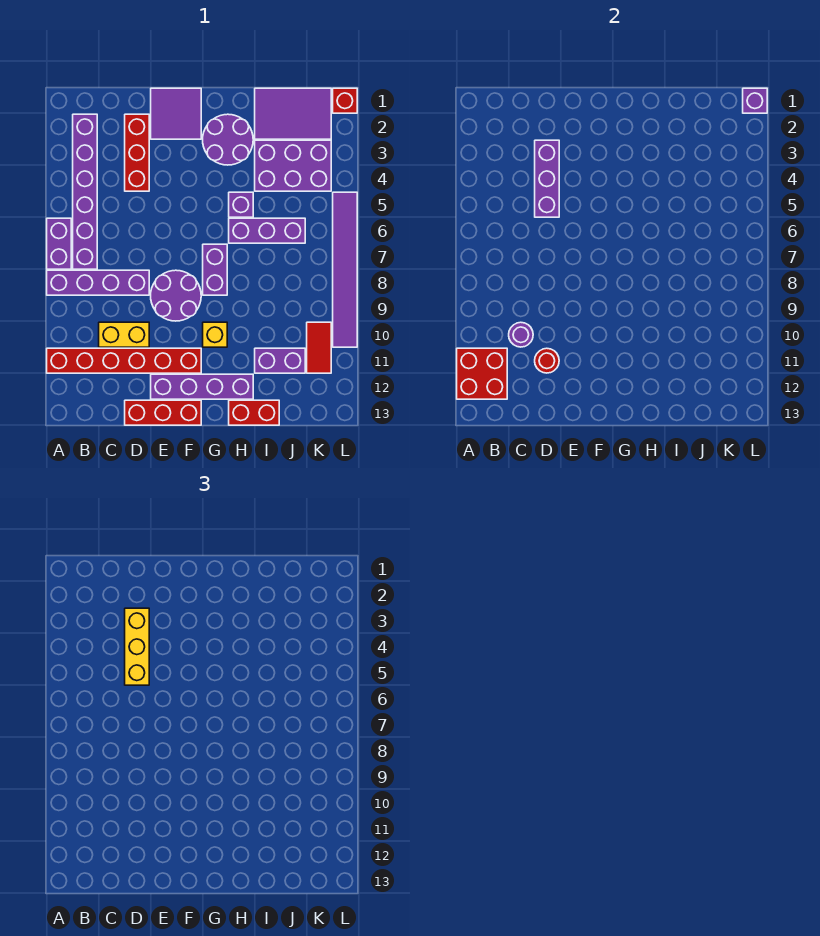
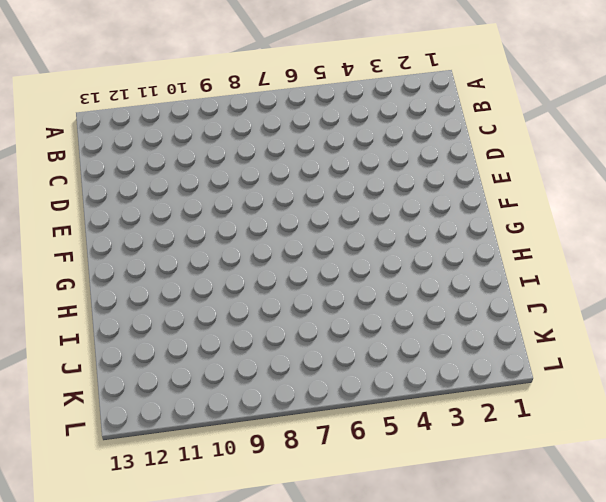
none -> purple 1x2 brick [47,218,71,269]
none -> purple 1x4 brick [47,270,149,295]
none -> red 1x6 brick [47,348,201,373]

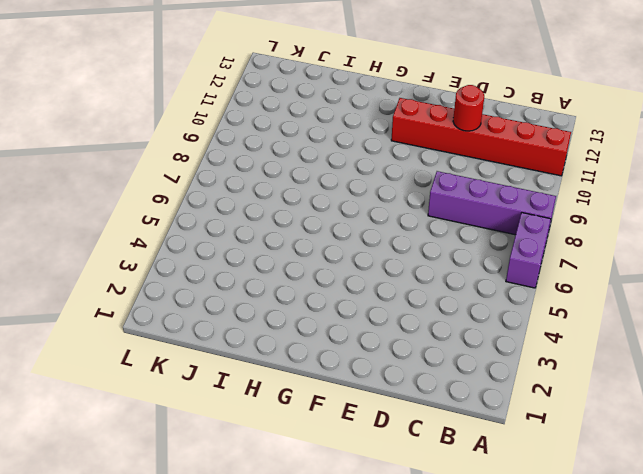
none -> purple 1x6 brick [73,114,97,269]
none -> yellow 1x2 brick [99,322,149,347]
none -> red 1x3 brick [125,114,149,191]

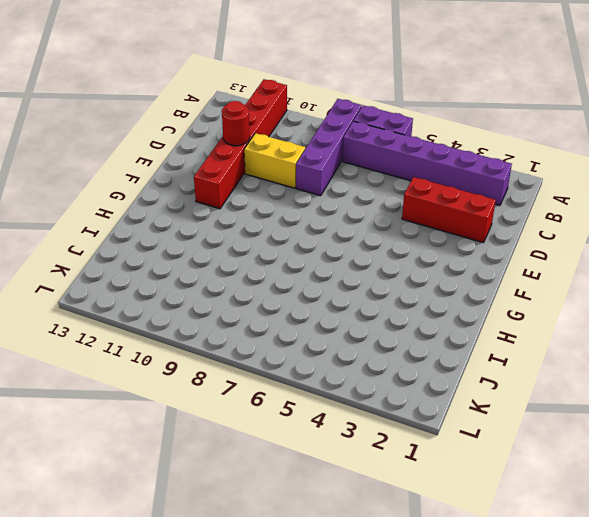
yellow 1x2 brick [244,133,305,188] -> yellow 1x2 brick turned to [99,322,149,347]
none -> red 1x3 brick [125,400,201,425]
none -> purple 2x2 tile [151,88,201,139]
none -> purple 2x2 round brick [151,270,201,321]

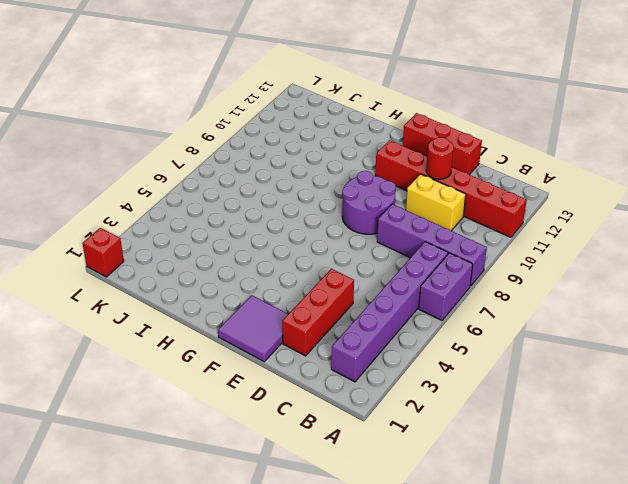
none -> purple 1x4 brick [151,374,253,399]
none -> purple 2x2 round brick [203,114,253,165]
none -> purple 1x2 brick [203,244,227,295]

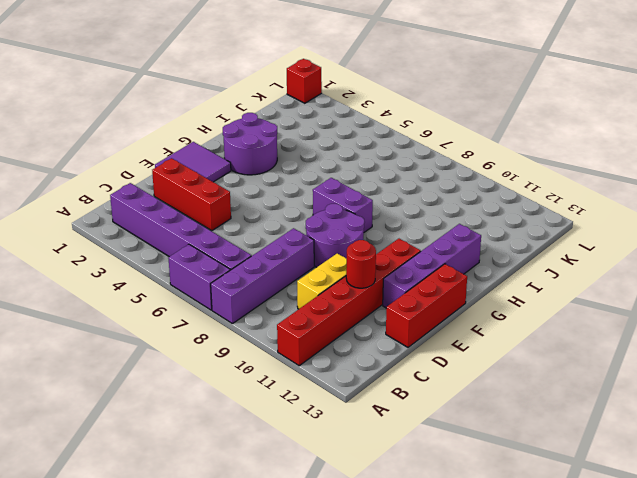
none -> yellow 1x1 brick [203,322,227,347]
none -> purple 1x1 brick [229,192,253,217]
none -> purple 1x3 brick [229,218,305,243]

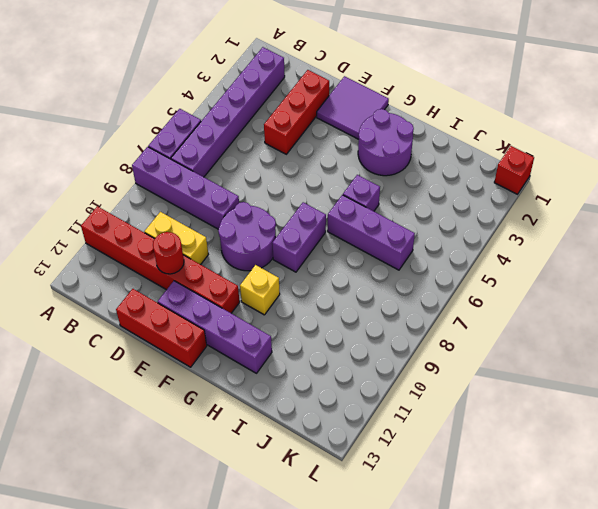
none -> red 1x2 brick [229,400,279,425]
none -> purple 2x3 tile [255,88,331,139]
none -> purple 2x3 brick [255,140,331,191]

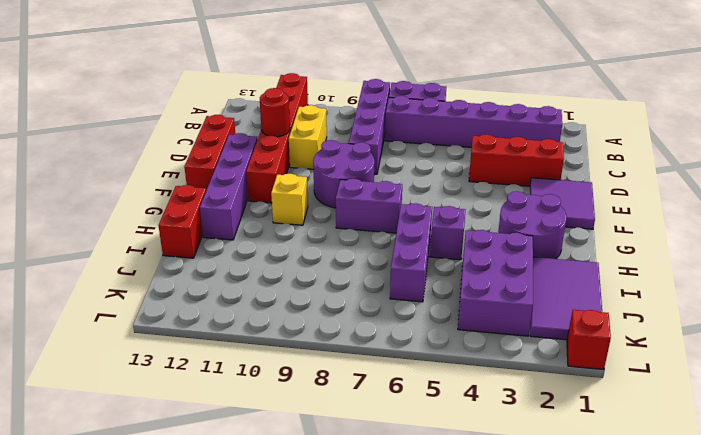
none -> purple 1x2 brick [255,348,305,373]
none -> red 1x2 tile [307,322,331,373]
none -> purple 1x6 tile [333,192,357,347]

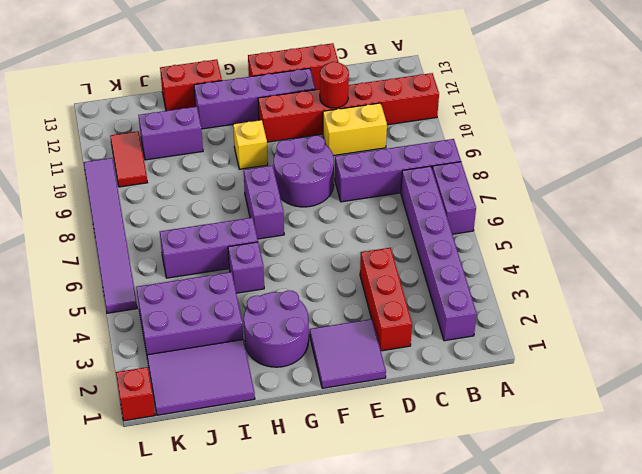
none -> red 2x2 brick [457,348,507,399]
none -> purple 1x1 round brick [509,322,533,347]
none -> purple 1x3 brick [535,140,559,217]

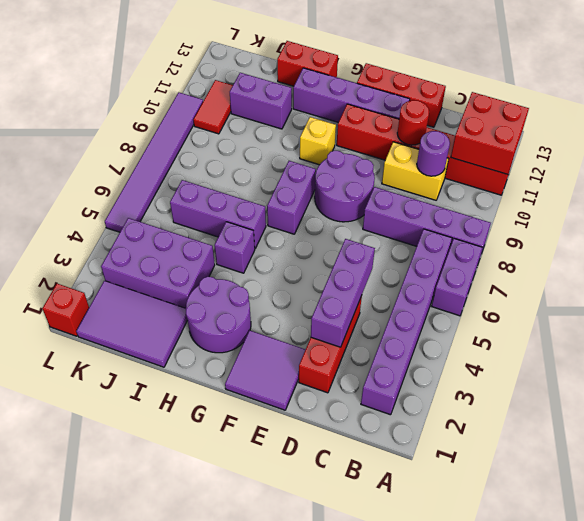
none -> purple 1x1 brick [743,88,767,113]
none -> yellow 1x3 brick [125,608,149,685]

